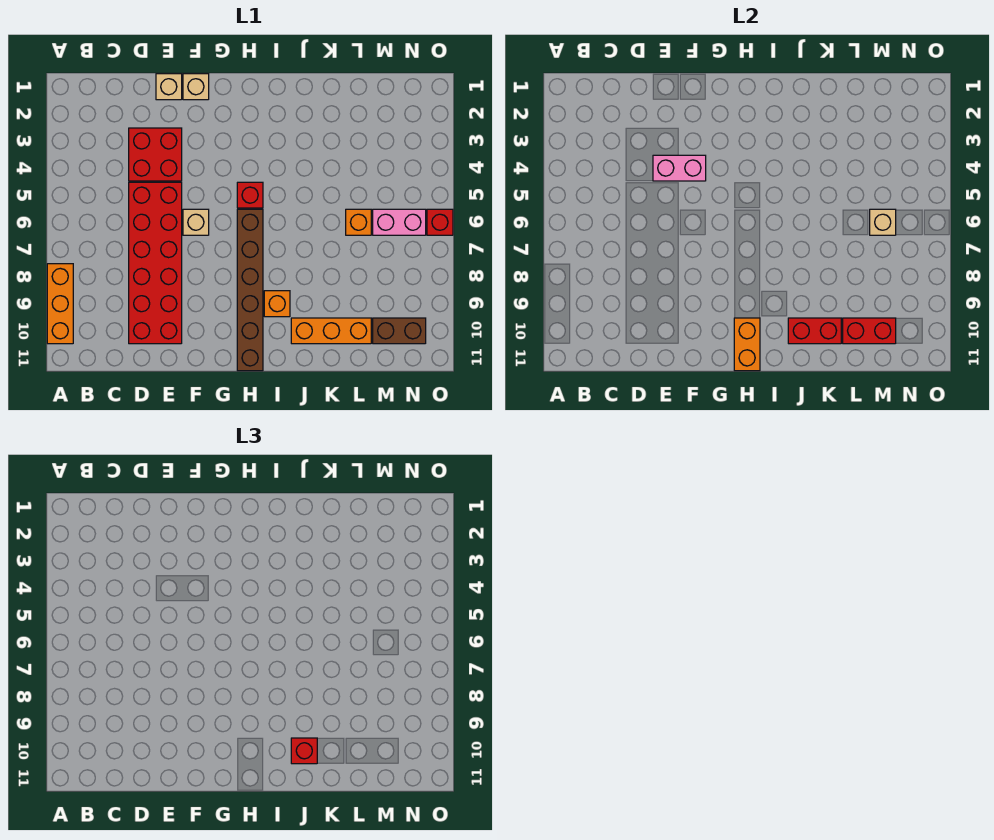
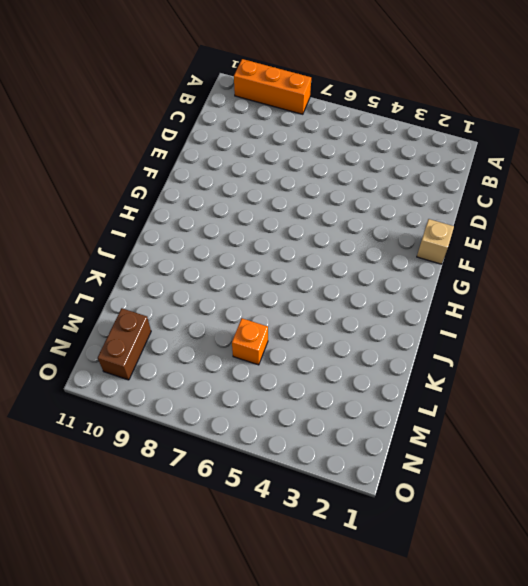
none -> red 2x2 brick [129,128,182,181]
none -> red 2x6 brick [129,182,182,344]
none -> tan 1x1 brick [156,74,182,100]

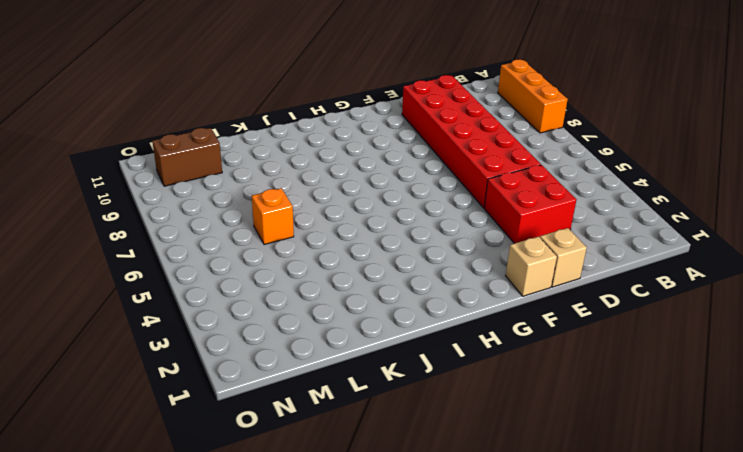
none -> tan 1x1 brick [183,209,209,235]
none -> red 1x1 brick [237,182,263,208]
none -> brown 1x6 brick [237,209,263,371]

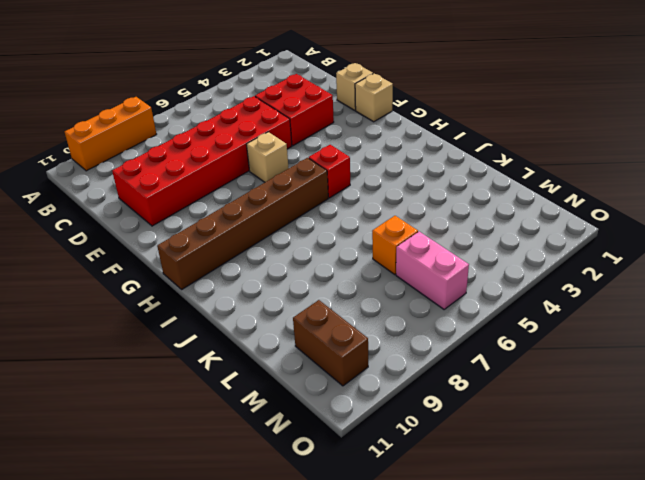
none -> orange 1x1 brick [264,291,290,317]
none -> orange 1x3 brick [291,318,371,344]
none -> red 1x1 brick [427,209,453,235]

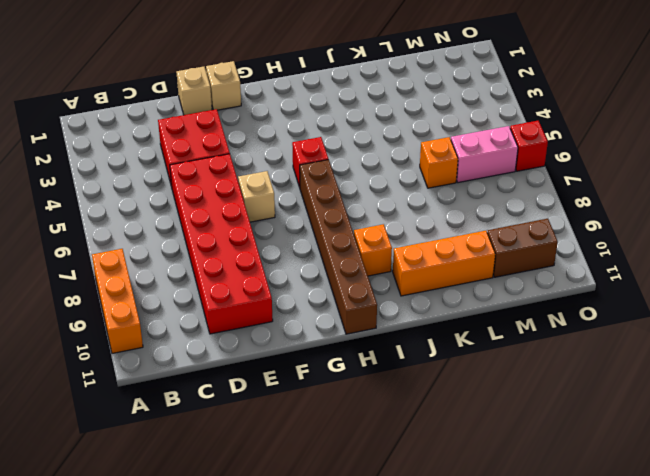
none -> pink 1x2 brick [653,155,706,181]
none -> orange 1x2 brick [734,318,760,371]
none -> red 1x2 brick [788,318,841,344]

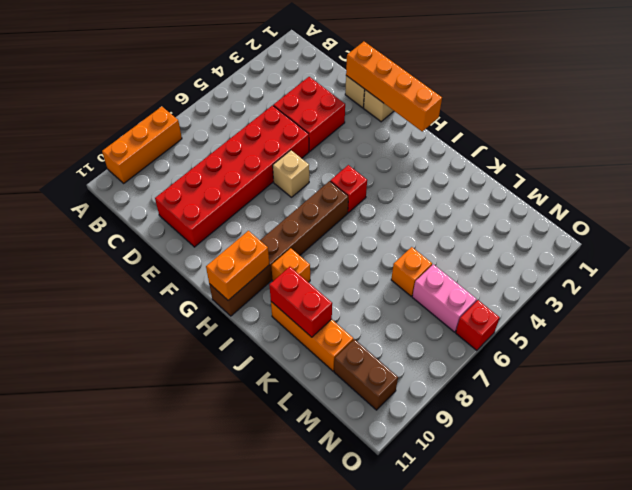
orange 1x4 brick [346,42,442,131] -> none
none -> pink 1x2 brick [653,155,706,181]
none -> red 1x2 brick [843,318,896,344]
none -> tan 1x1 brick [870,209,896,235]

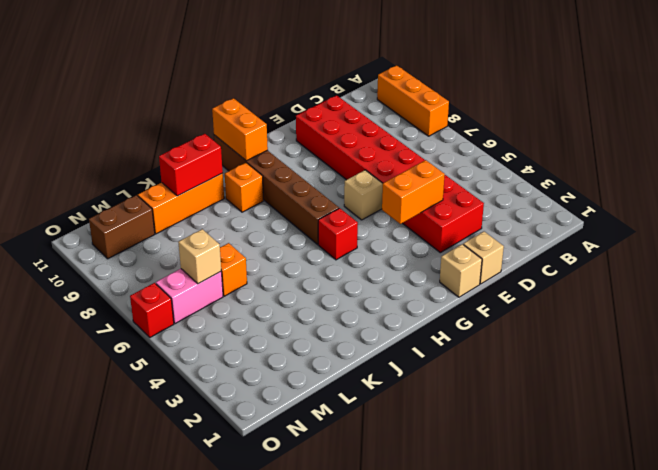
orange 1x2 brick [382,160,445,224] -> pink 1x2 brick [653,155,706,181]
none -> red 1x2 brick [843,318,896,344]
none -> red 1x1 brick [291,738,317,764]

